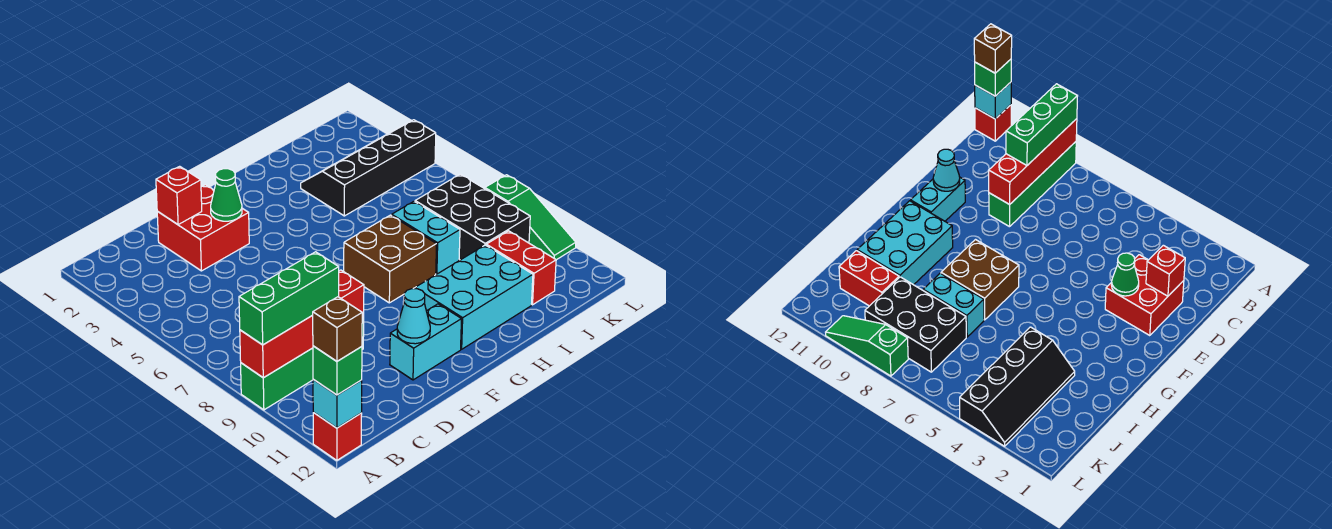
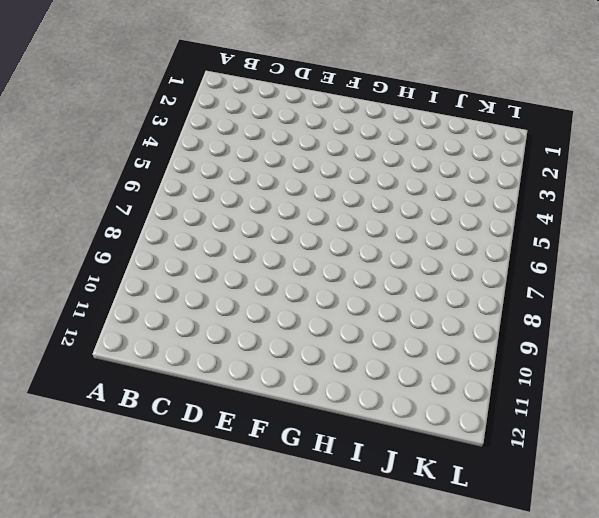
none -> green 1x4 brick [241,318,364,410]
none -> red 1x1 brick [313,413,362,460]
none -> red 2x2 brick [157,185,249,271]

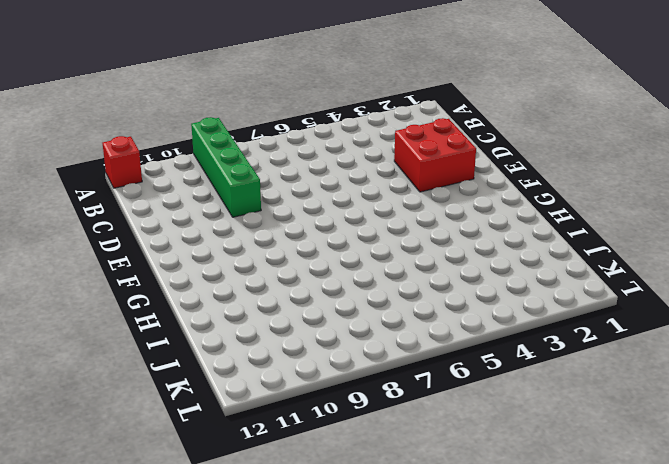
none -> cyan 1x2 brick [390,304,461,380]
none -> brown 2x2 brick [344,215,437,303]
none -> cyan 2x3 brick [415,245,533,349]

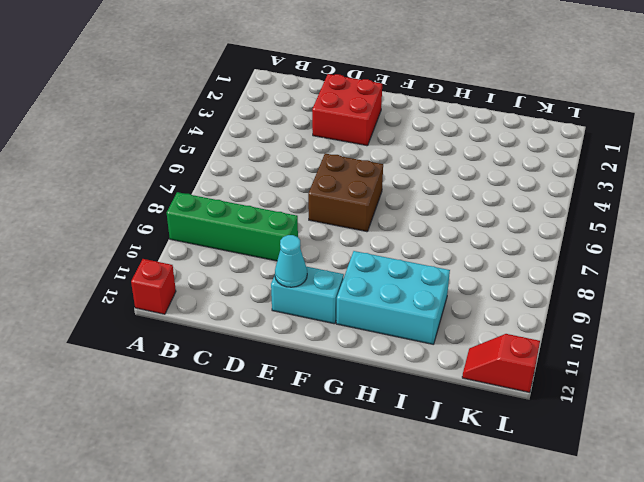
brown 2x2 brick [308,154,383,232] -> brown 2x2 brick moved to [344,215,437,303]
red 1x2 slope [462,334,540,393] -> none
none -> black 2x4 slope [301,120,436,216]
none -> cyan 1x2 brick [392,201,460,274]
none -> black 2x3 brick [415,174,530,260]

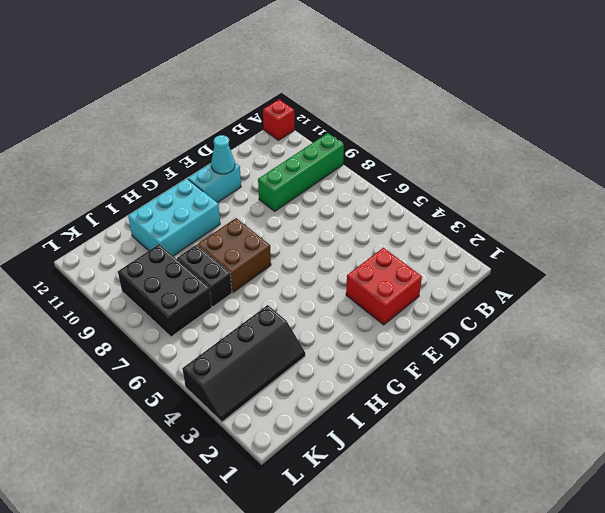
black 1x2 brick [177,245,232,307] -> cyan 1x2 brick [392,201,460,274]
none -> red 1x2 brick [486,231,556,305]
none -> green 1x3 slope [485,175,576,260]
none -> red 1x4 brick [240,270,364,378]

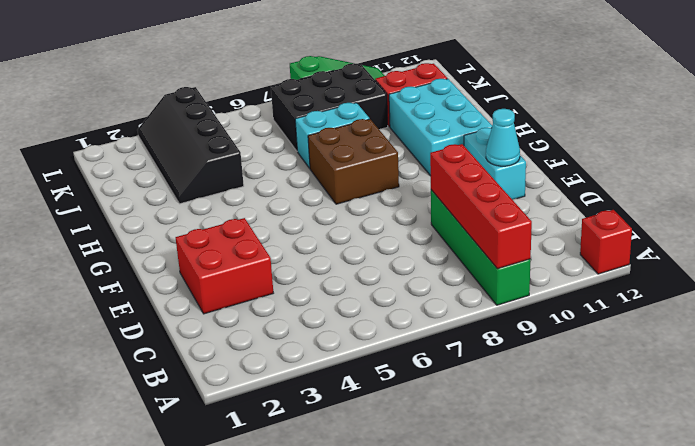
none -> cyan 1x1 brick [313,380,362,428]
none -> red 1x1 brick [156,166,202,224]
none -> green 1x1 cone [211,169,242,221]

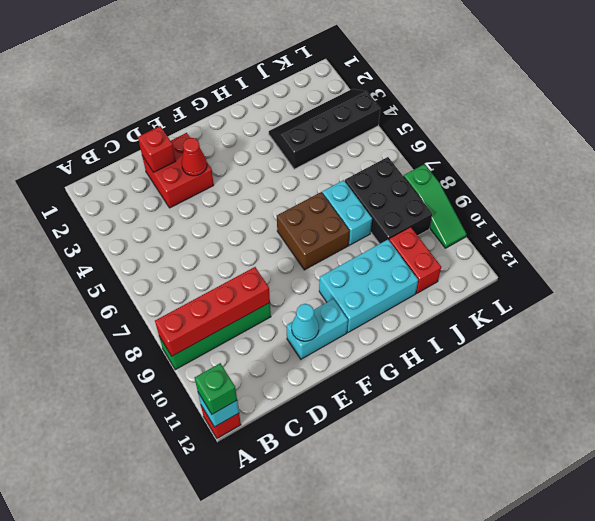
red 1x1 cone [182,138,207,176] -> green 1x1 cone [211,169,242,221]
none -> green 1x3 brick [239,252,339,345]
none -> brown 1x1 brick [312,297,362,361]

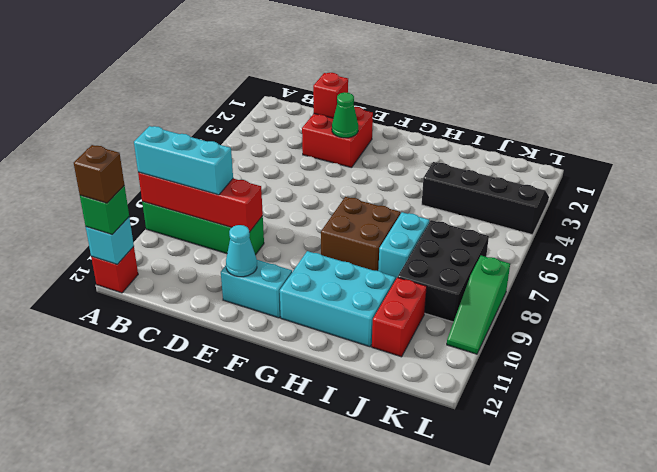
cyan 1x3 brick [134,126,233,195] -> green 1x3 brick [239,252,339,345]

